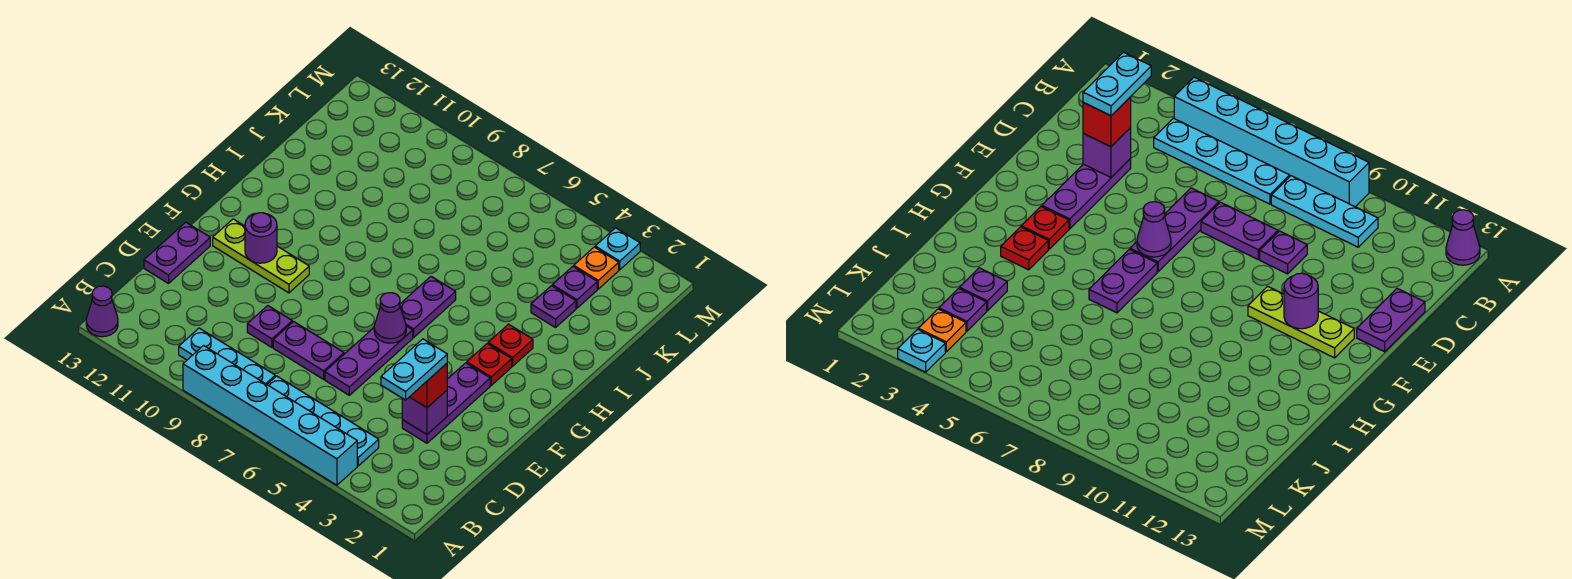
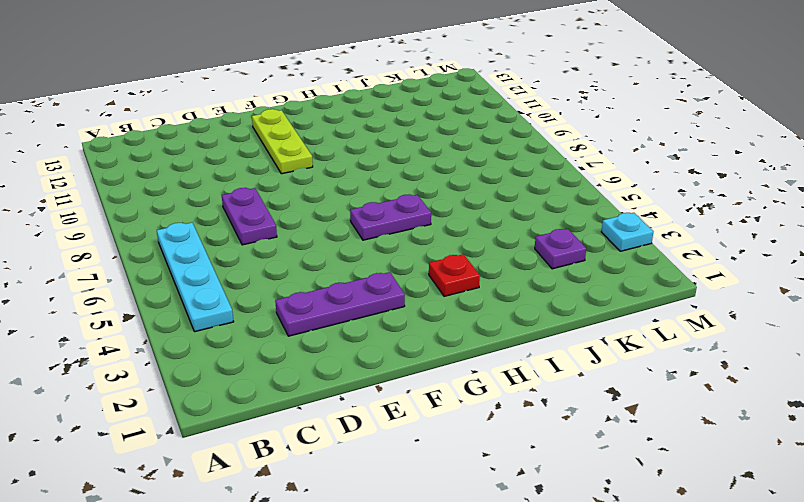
none -> cyan 1x6 brick [183,346,357,485]
none -> purple 1x1 cone [86,286,118,337]
none -> cyan 1x3 plate [179,328,275,384]

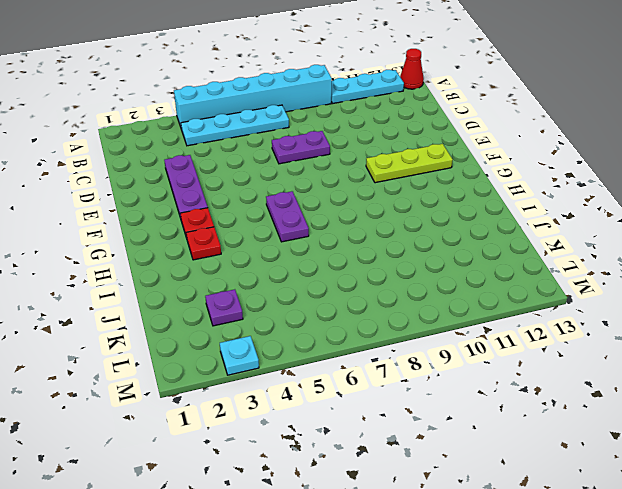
cyan 1x3 plate [331,70,404,103] -> cyan 1x3 plate moved to [179,328,275,384]
red 1x1 cone [400,49,424,89] -> purple 1x1 cone [86,286,118,337]
none -> purple 1x3 plate [325,326,413,395]
none -> purple 1x1 plate [247,306,292,347]
none -> purple 1x2 plate [144,222,210,283]

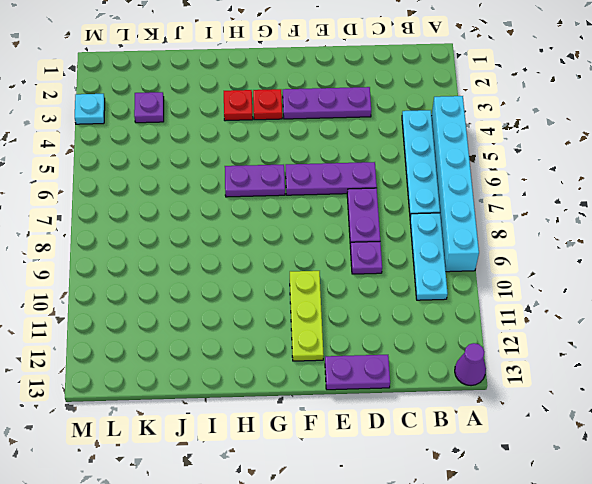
none -> purple 1x1 plate [531,286,576,328]
none -> orange 1x1 plate [574,247,619,289]
none -> purple 1x1 brick [402,390,447,434]

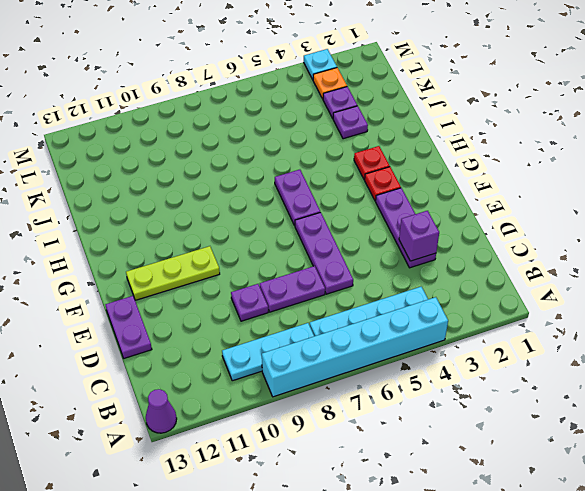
none -> purple 1x1 cone [374,293,406,343]
none -> purple 1x1 round brick [245,213,277,263]
none -> red 1x1 brick [410,364,447,408]

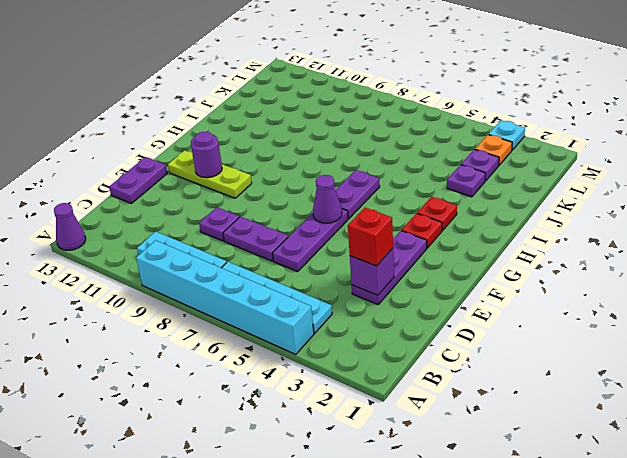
none -> cyan 1x2 plate [381,339,447,400]

